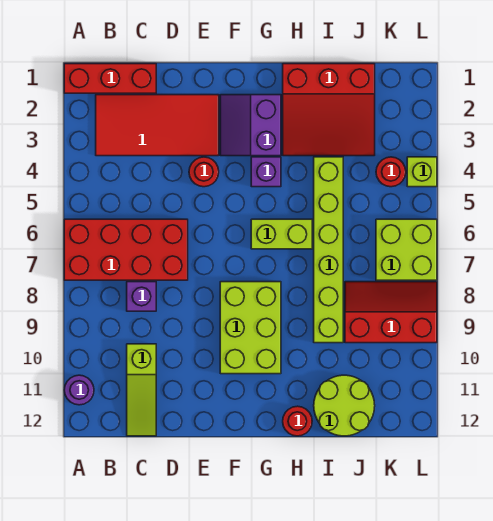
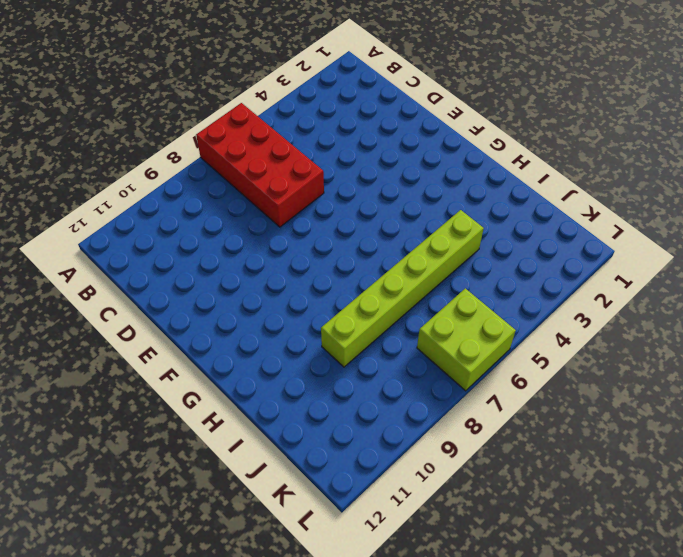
none -> red 1x3 brick [64,64,156,93]
none -> purple 1x1 round brick [64,375,94,405]
none -> red 2x4 tile [96,95,219,156]

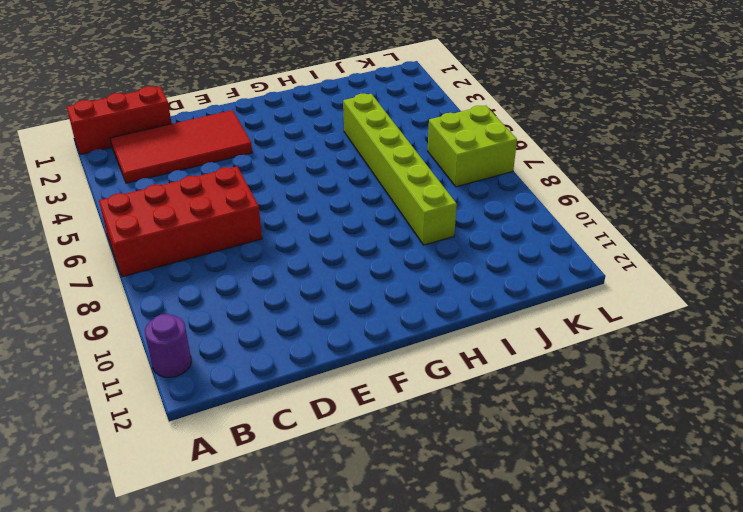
none -> purple 1x1 brick [127,282,156,311]
none -> lime 1x3 slope [127,344,156,436]
none -> red 1x1 round brick [189,157,219,187]

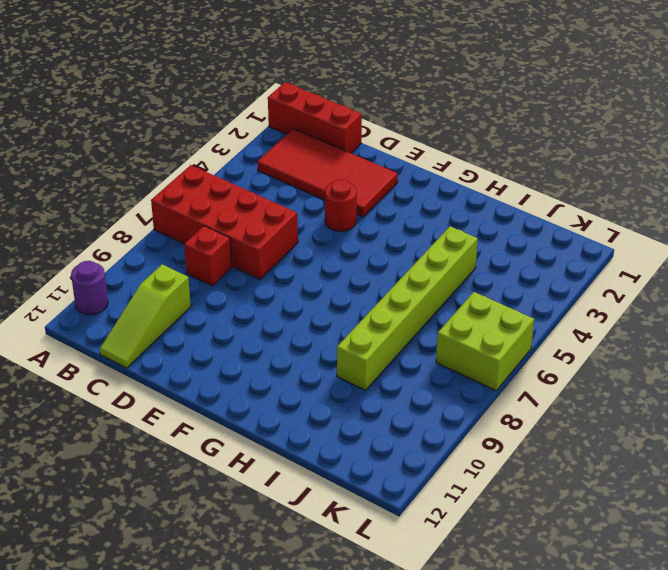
red 1x1 brick [184,226,232,286] -> purple 1x1 brick [127,282,156,311]
none -> purple 2x2 slope [220,95,281,156]
none -> lime 2x3 brick [220,282,281,374]
none -> purple 1x1 brick [251,157,281,187]

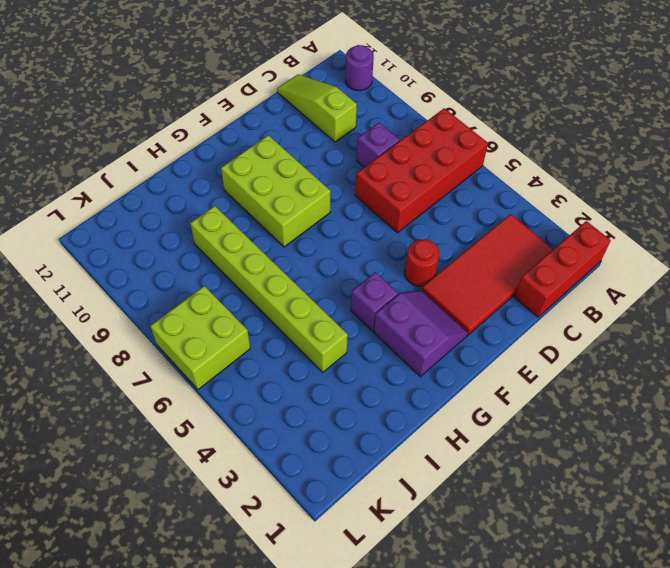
none -> lime 1x2 brick [251,219,312,249]
none -> red 3x3 slope [283,64,375,156]
none -> red 1x1 round brick [283,406,312,436]

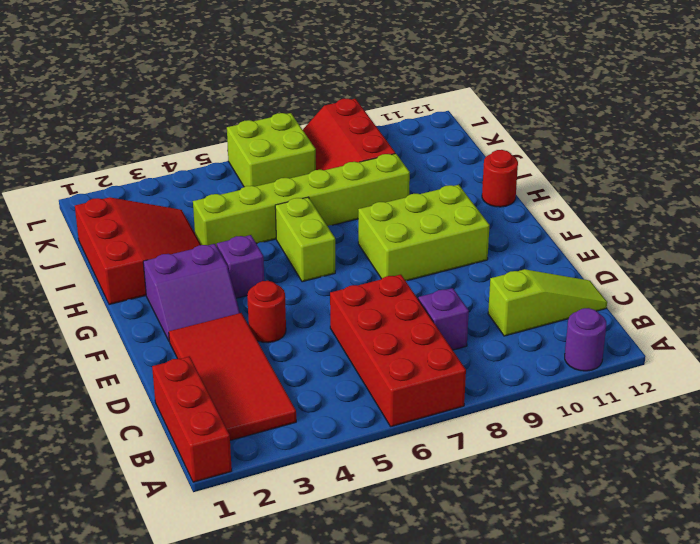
none -> lime 2x2 round brick [314,375,375,436]
none -> red 1x1 round brick [376,157,406,187]
none -> lime 1x1 brick [407,157,437,187]

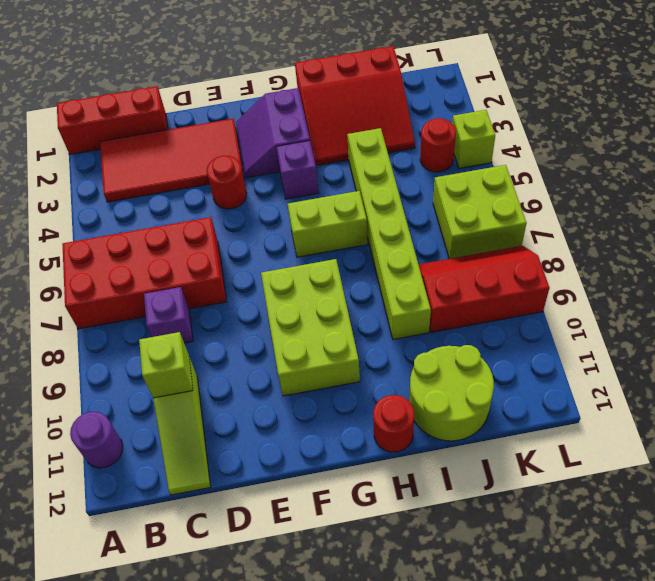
lime 1x1 brick [139,332,193,398] -> none

